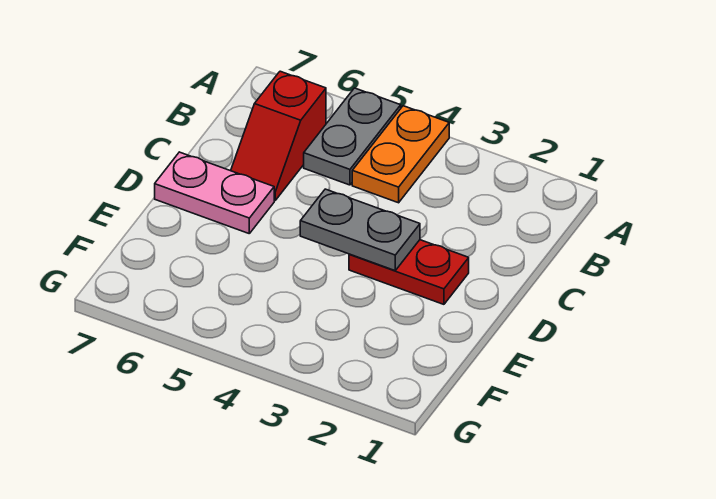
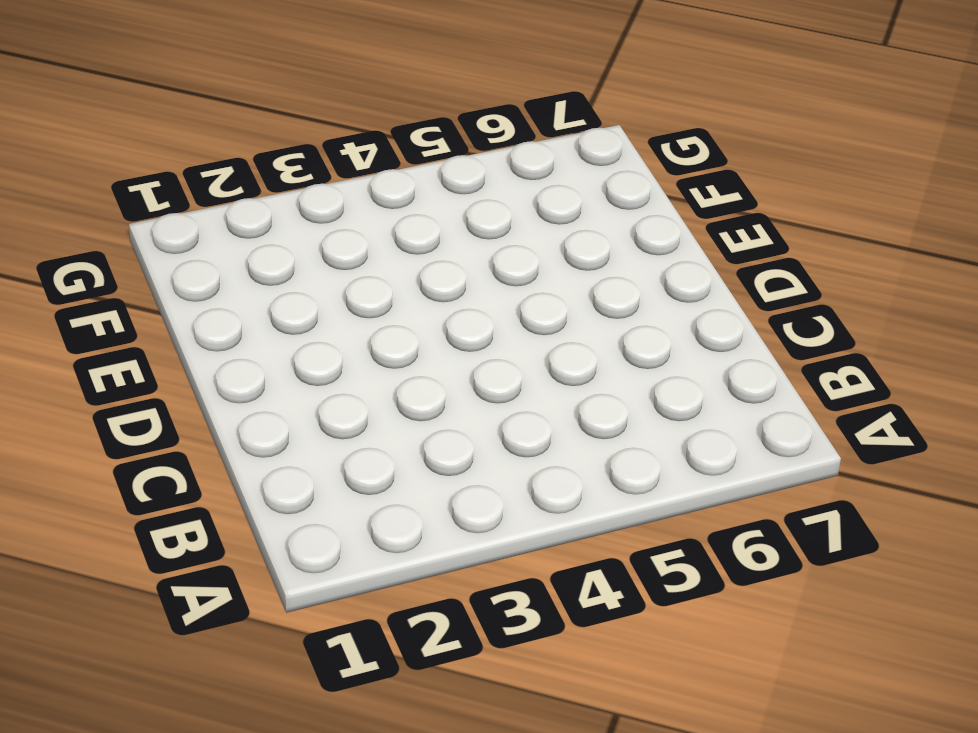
none -> orange 1x2 plate [352,106,449,203]
none -> grey 1x2 plate [304,88,401,185]

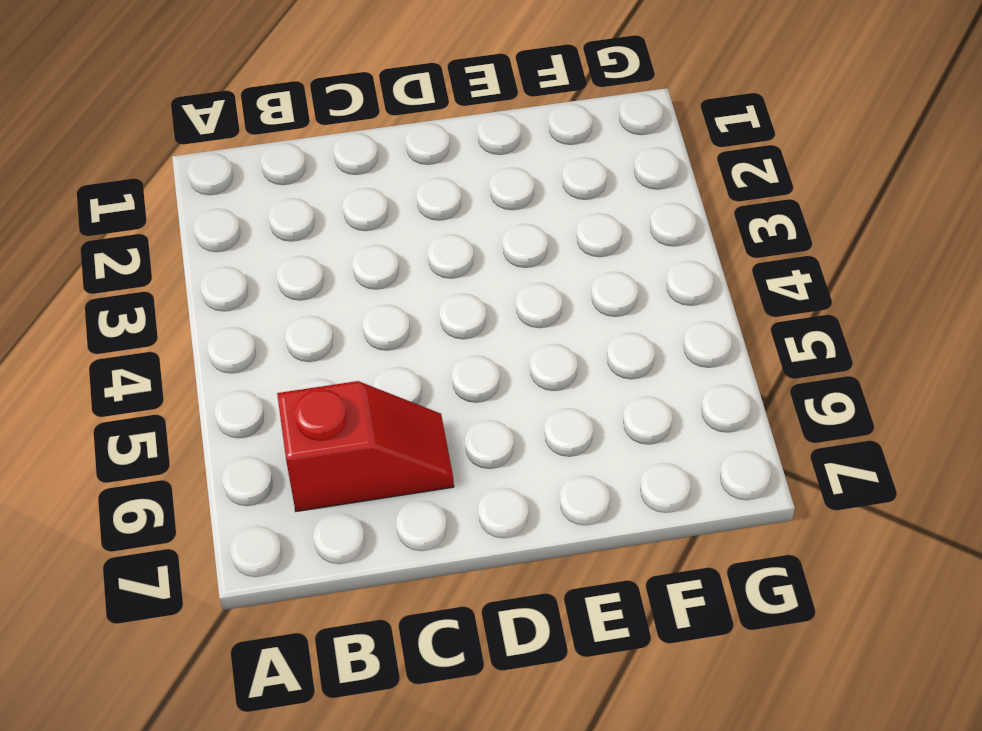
none -> orange 1x2 plate [352,106,449,203]
none -> grey 1x2 plate [304,88,401,185]

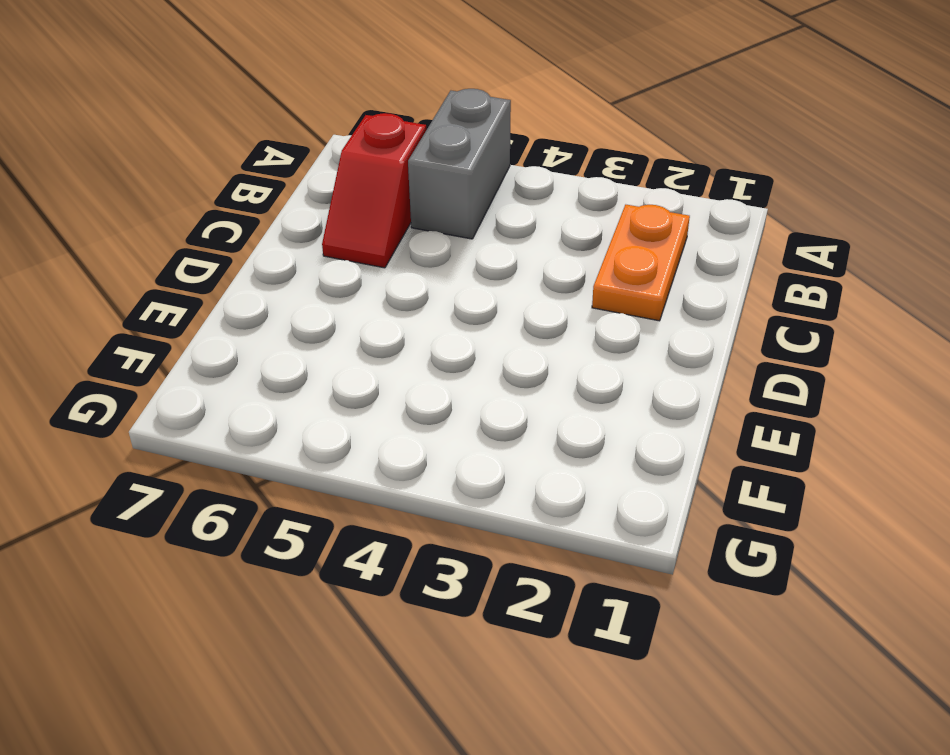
grey 1x2 brick [408,89,511,239] -> grey 1x2 plate [304,88,401,185]
orange 1x2 plate [592,205,690,321] -> orange 1x2 plate moved to [352,106,449,203]
none -> red 1x2 plate [349,240,469,304]
none -> pink 1x2 plate [155,152,274,233]

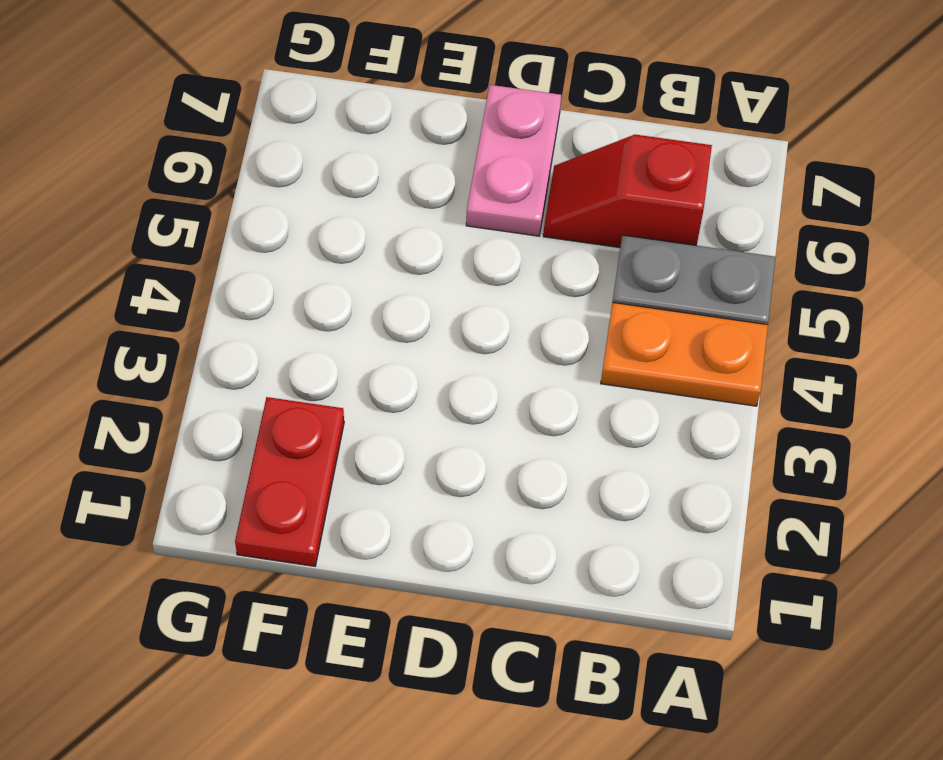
red 1x2 plate [235,397,344,566] -> red 1x2 plate moved to [349,240,469,304]
none -> grey 1x2 plate [300,189,420,271]

